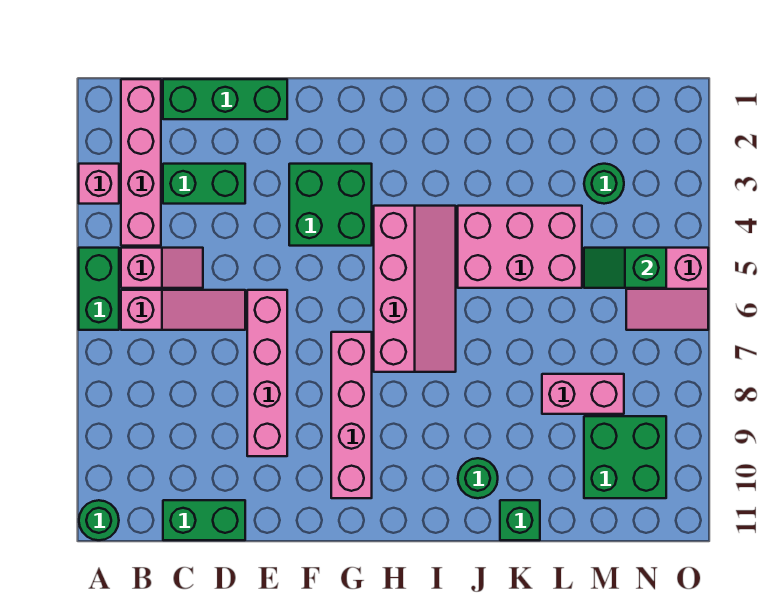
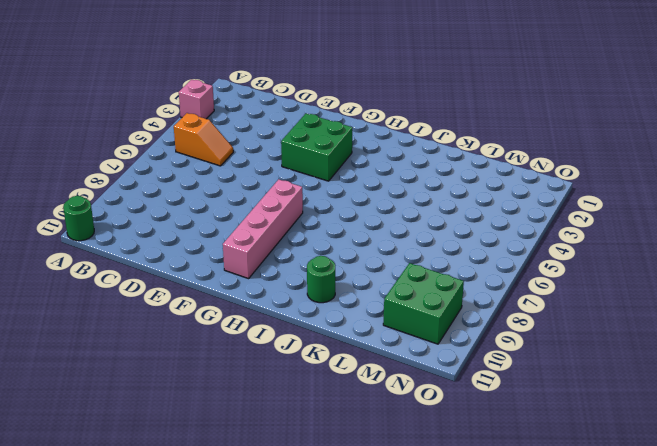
orange 1x2 slope [174,113,233,166] -> pink 1x2 slope [121,248,203,288]
none -> green 1x2 brick [79,248,119,330]
none -> pink 1x4 brick [121,79,161,246]
none -> pink 1x3 slope [121,290,245,330]

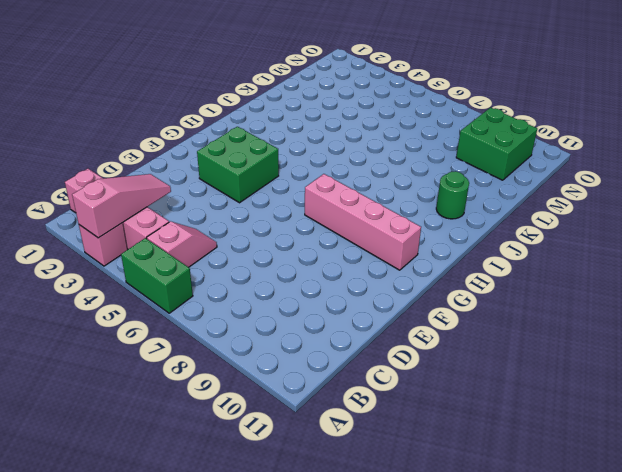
pink 1x3 slope [72,174,171,238] -> pink 1x3 slope moved to [121,290,245,330]
none -> green 1x1 round brick [79,500,119,540]
none -> green 1x3 brick [163,79,287,119]
none -> green 1x2 brick [163,164,245,204]

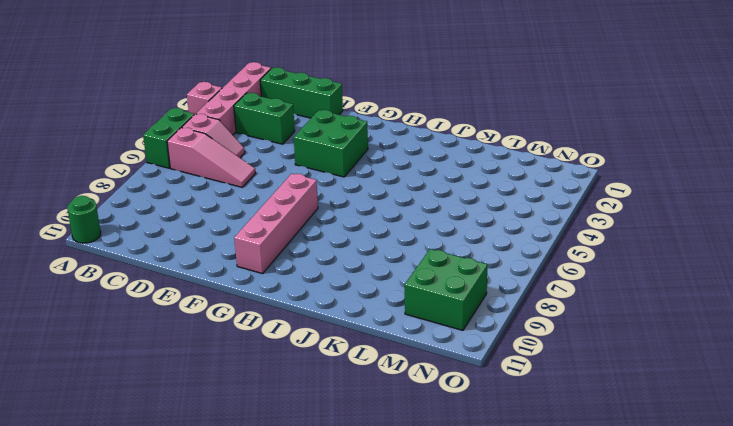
none -> green 1x2 brick [163,500,245,540]
none -> pink 1x4 brick [247,290,287,456]
none -> pink 2x4 slope [374,206,456,372]

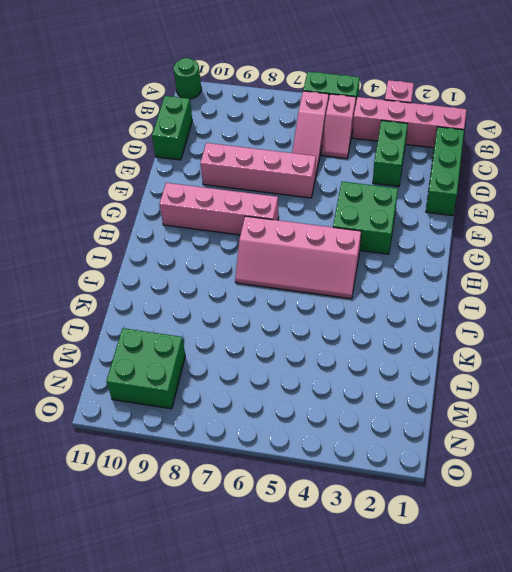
none -> pink 2x3 brick [458,206,582,288]
none -> green 1x1 round brick [458,458,498,498]
none -> green 1x1 brick [500,500,540,540]

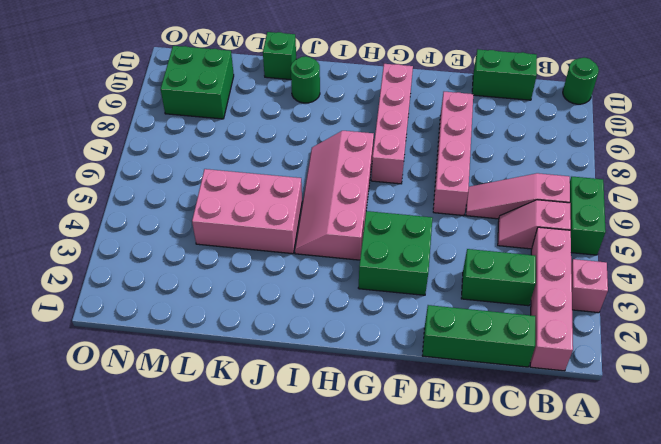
none -> pink 1x2 brick [542,374,624,414]
none -> green 1x1 round brick [584,164,624,204]
none -> pink 2x2 slope [626,248,708,330]

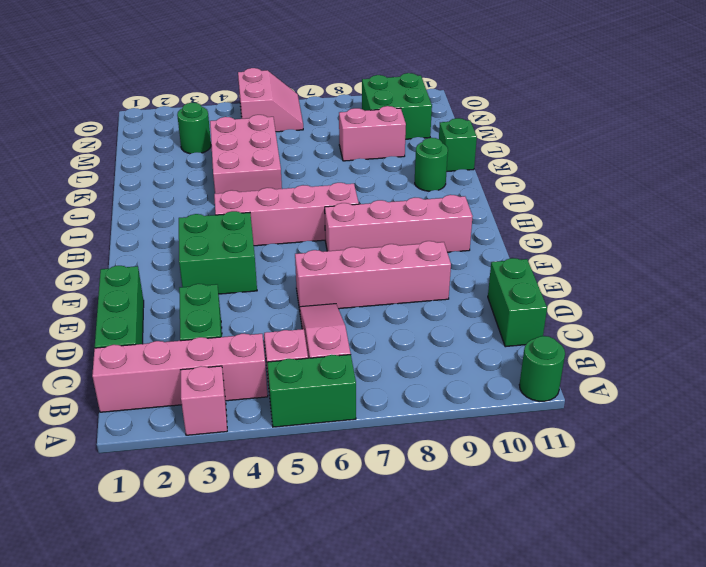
pink 1x2 brick [339,106,406,161] -> pink 1x2 brick turned to [542,374,624,414]
none -> green 1x2 slope [584,248,666,288]

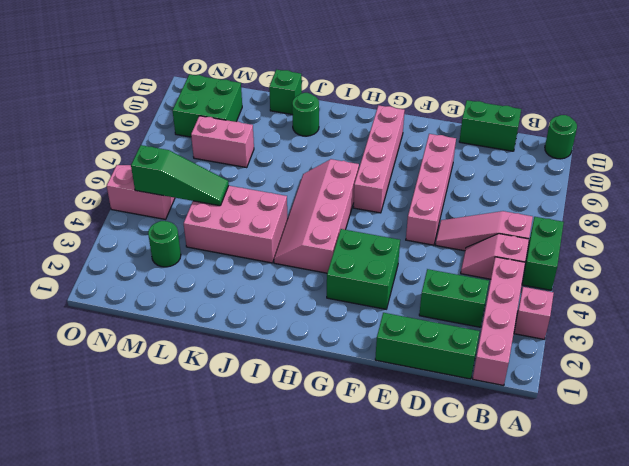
green 1x3 slope [131,145,229,206] -> green 1x2 slope [584,248,666,288]

